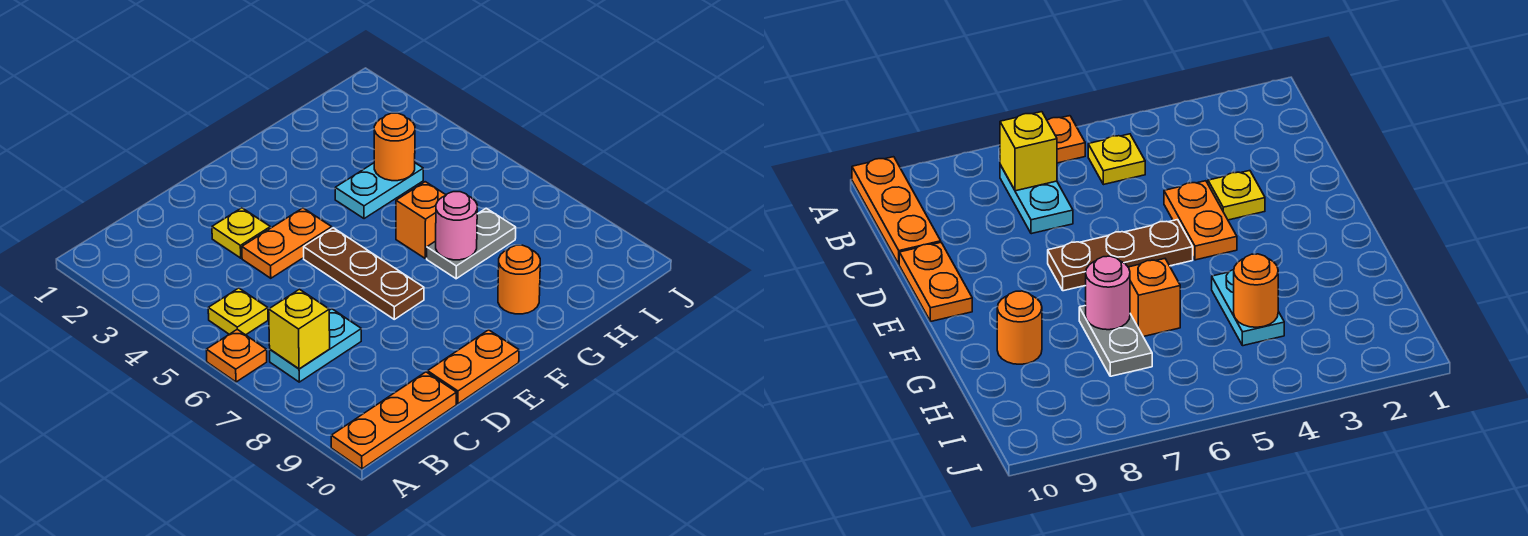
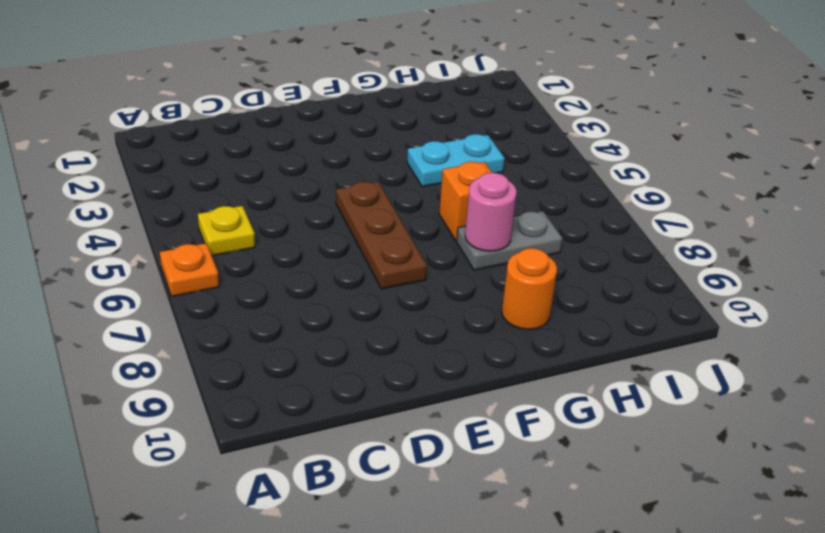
none -> orange 1x3 plate [331,372,456,469]
none -> cyan 1x2 plate [270,309,361,382]
none -> yellow 1x1 plate [212,208,270,258]

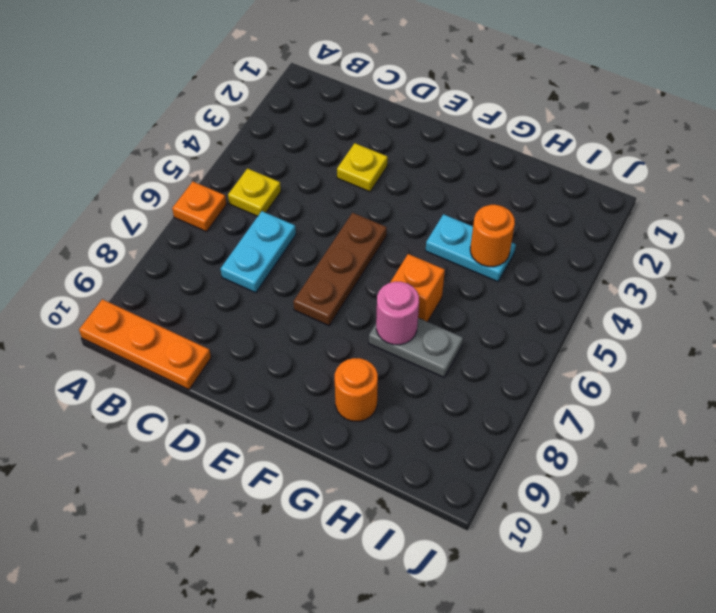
cyan 1x2 plate [221,211,296,293] -> cyan 1x2 plate turned to [270,309,361,382]
none -> orange 1x2 plate [242,208,332,278]
none -> orange 1x2 plate [428,330,519,404]
none -> yellow 1x1 brick [269,289,330,369]

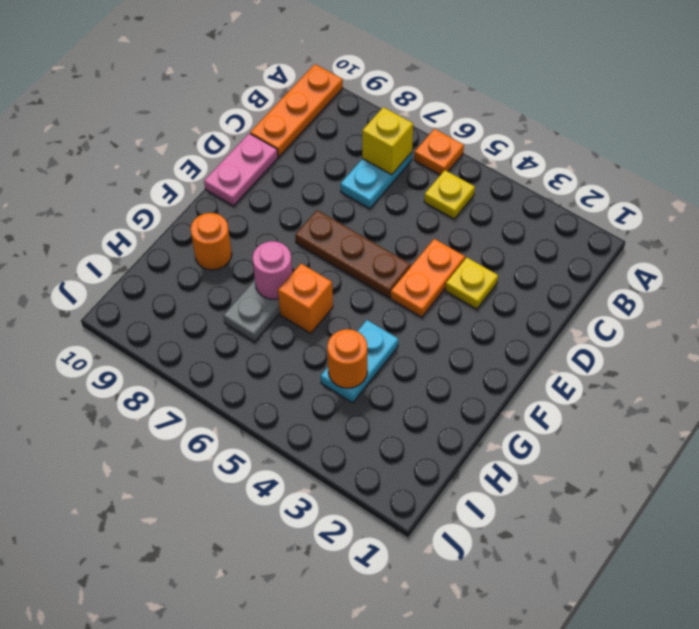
pink 1x2 plate [204,133,278,206] -> orange 1x2 plate [428,330,519,404]

